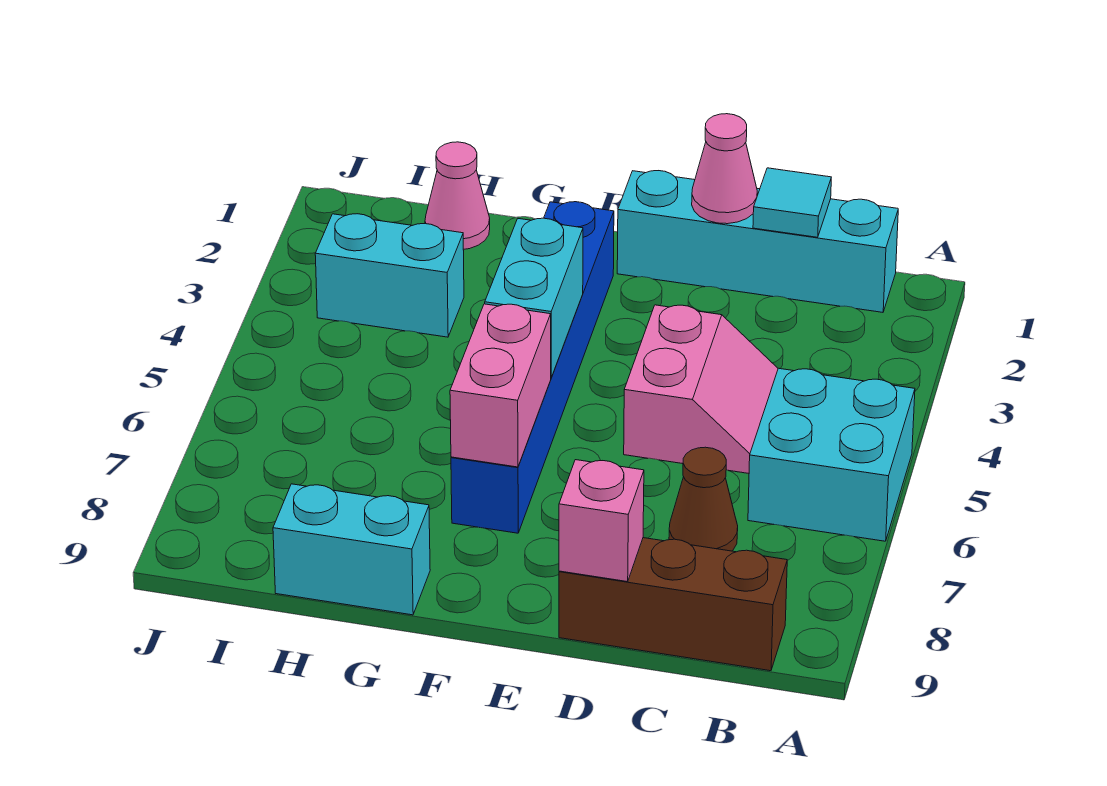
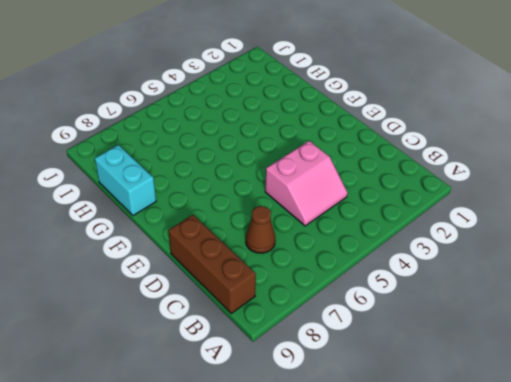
none -> cyan 2x2 brick [748,368,915,541]
none -> cyan 1x4 brick [617,171,898,312]
none -> blue 1x6 brick [451,202,614,533]

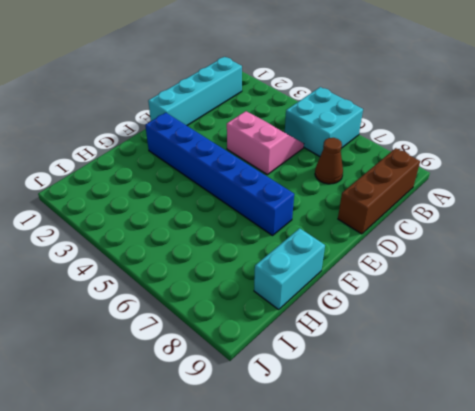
none -> pink 1x1 cone [425,142,490,250]
none -> cyan 1x2 brick [315,214,464,337]
none -> cyan 1x1 tile [753,168,831,237]

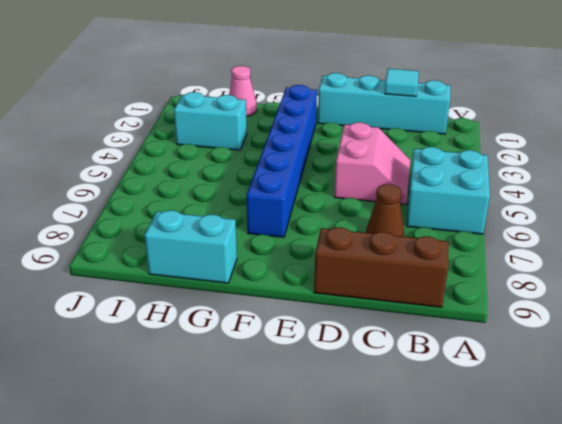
none -> pink 1x1 cone [692,114,757,224]
none -> pink 1x1 brick [559,460,644,582]
none -> cyan 1x2 brick [485,218,583,378]

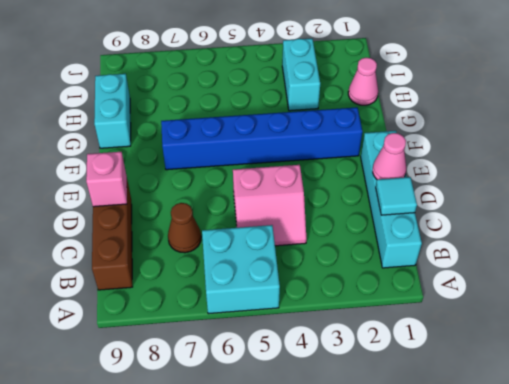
none -> cyan 1x2 brick [485,218,583,378]
none -> pink 1x2 brick [450,304,551,467]

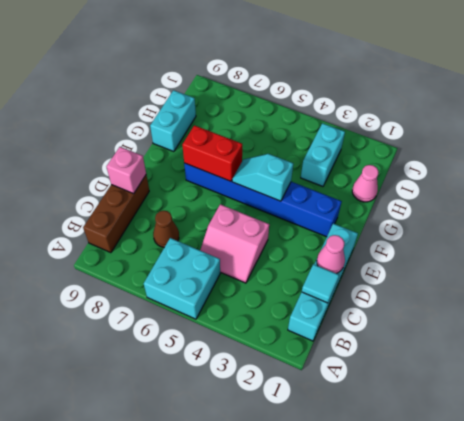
cyan 1x2 slope [232,154,293,201] -> cyan 1x2 brick [485,218,583,378]
red 1x2 brick [182,125,242,181] -> pink 1x2 brick [450,304,551,467]

